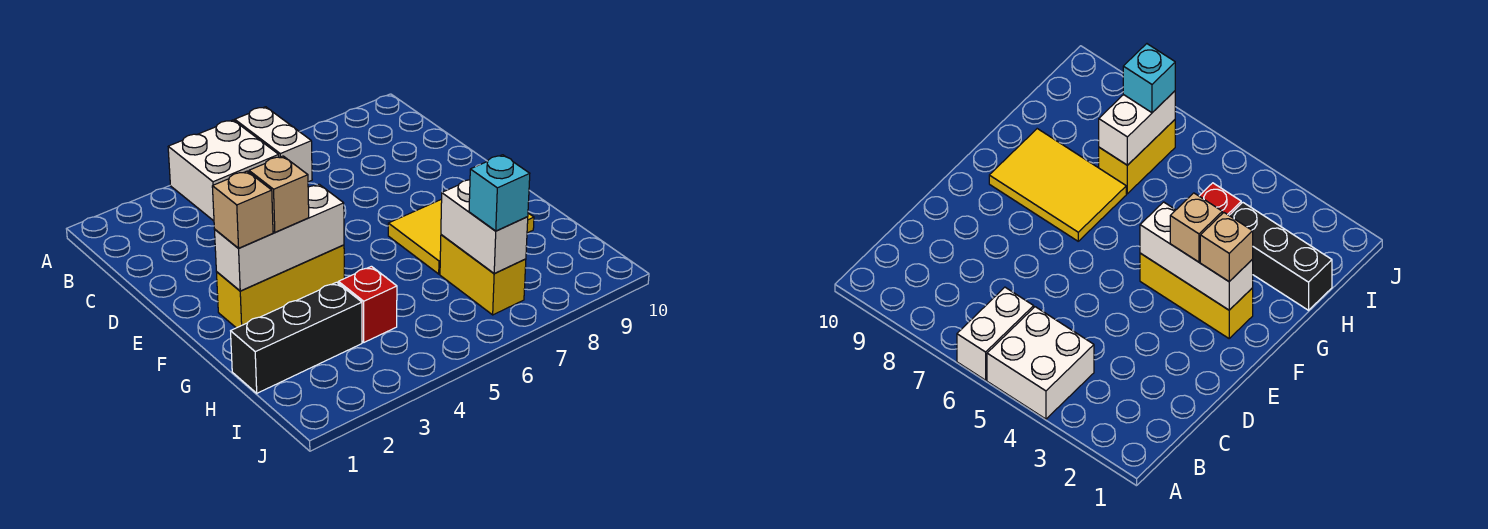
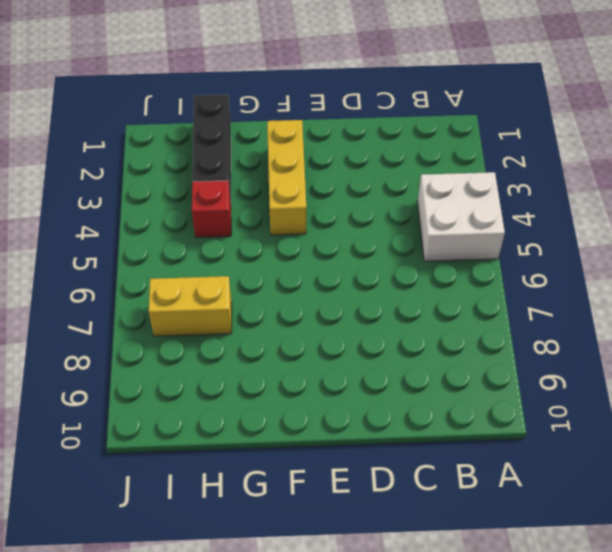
none -> white 1x2 brick [235,107,312,182]
none -> yellow 2x3 tile [388,199,534,274]
none -> white 1x3 brick [215,184,344,291]

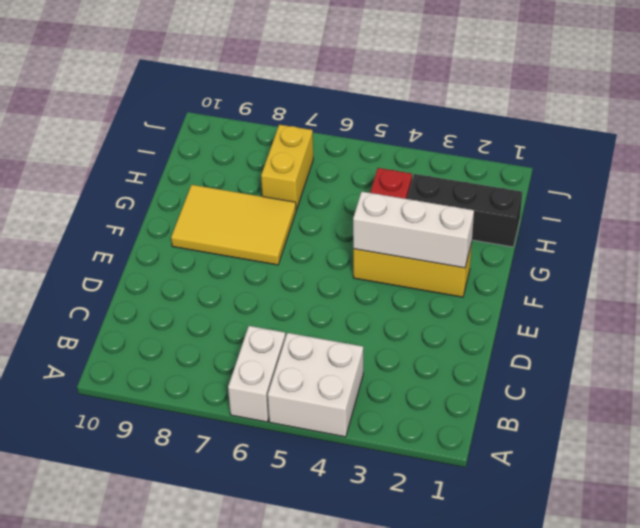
none -> white 1x2 brick [441,180,528,274]
none -> tan 1x1 brick [212,171,273,248]
none -> tan 1x1 brick [249,156,309,232]

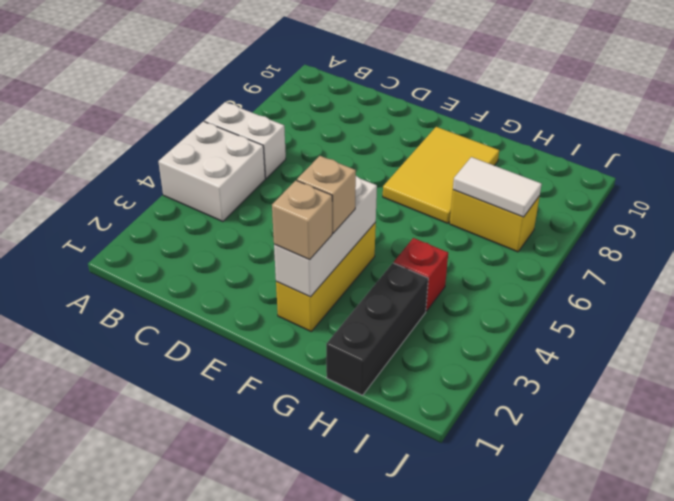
white 1x2 tile [453,157,542,217] -> white 1x2 brick [441,180,528,274]
none -> cyan 1x1 brick [469,155,530,231]

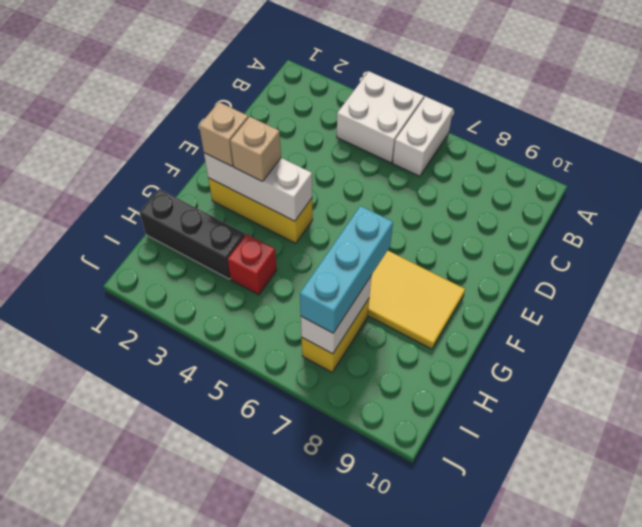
cyan 1x3 brick [300,206,393,333] -> cyan 1x1 brick [469,155,530,231]

